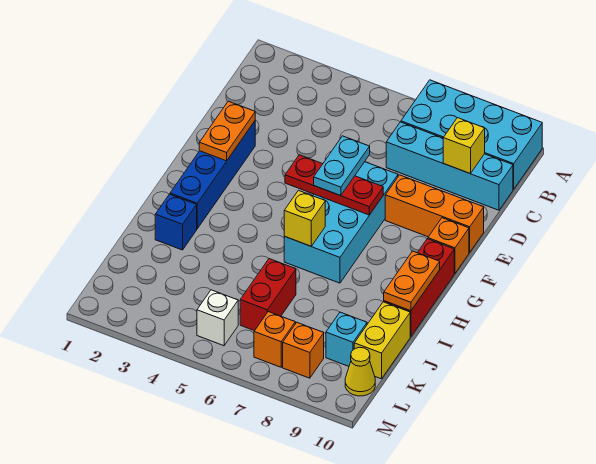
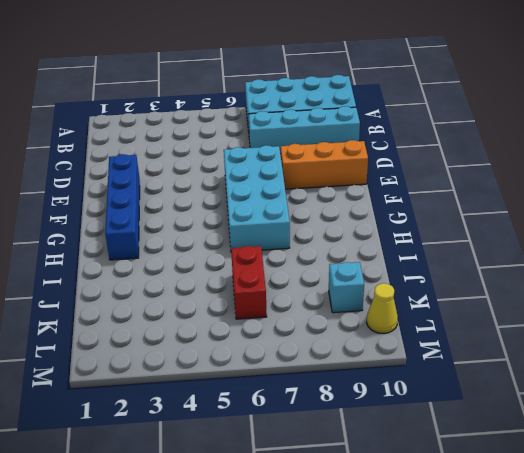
none -> orange 1x1 brick [428,218,469,273]
none -> red 1x3 brick [384,239,454,337]
none -> blue 1x1 brick [155,194,197,250]

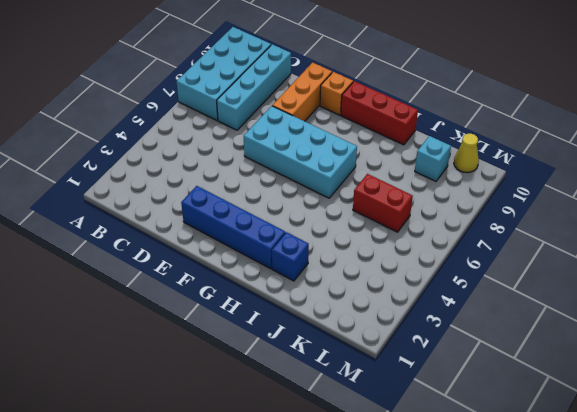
none -> yellow 1x2 brick [354,302,410,379]
none -> white 1x1 brick [197,290,238,346]
none -> orange 1x1 brick [254,312,295,367]

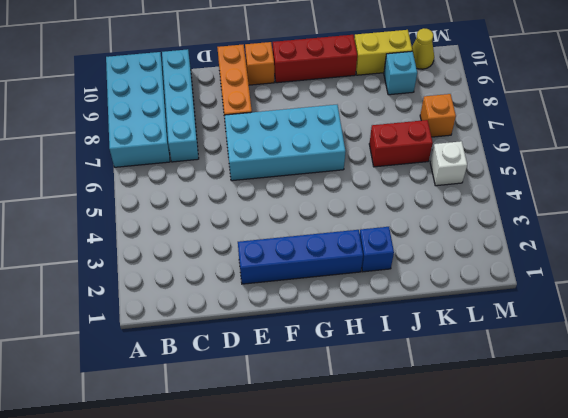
none -> orange 1x1 brick [283,322,324,378]
none -> yellow 1x1 brick [443,118,485,174]
none -> orange 1x2 plate [199,101,255,161]

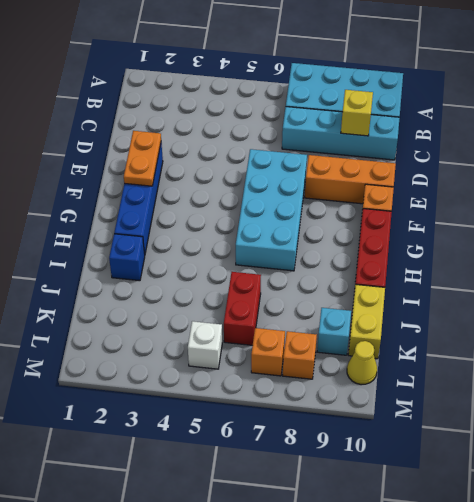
none -> red 1x3 plate [285,155,383,215]
none -> yellow 1x1 brick [284,191,325,246]
none -> orange 1x2 plate [384,251,440,311]

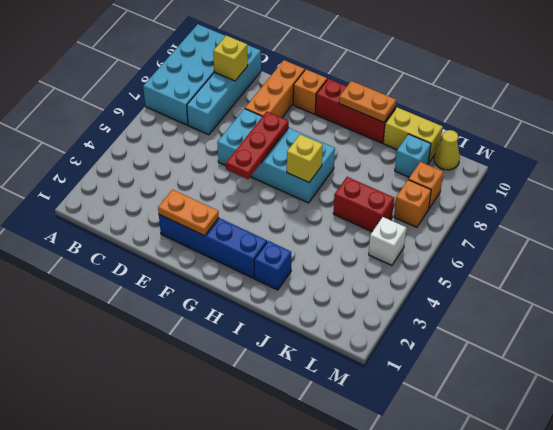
none -> cyan 1x2 plate [314,136,370,196]

